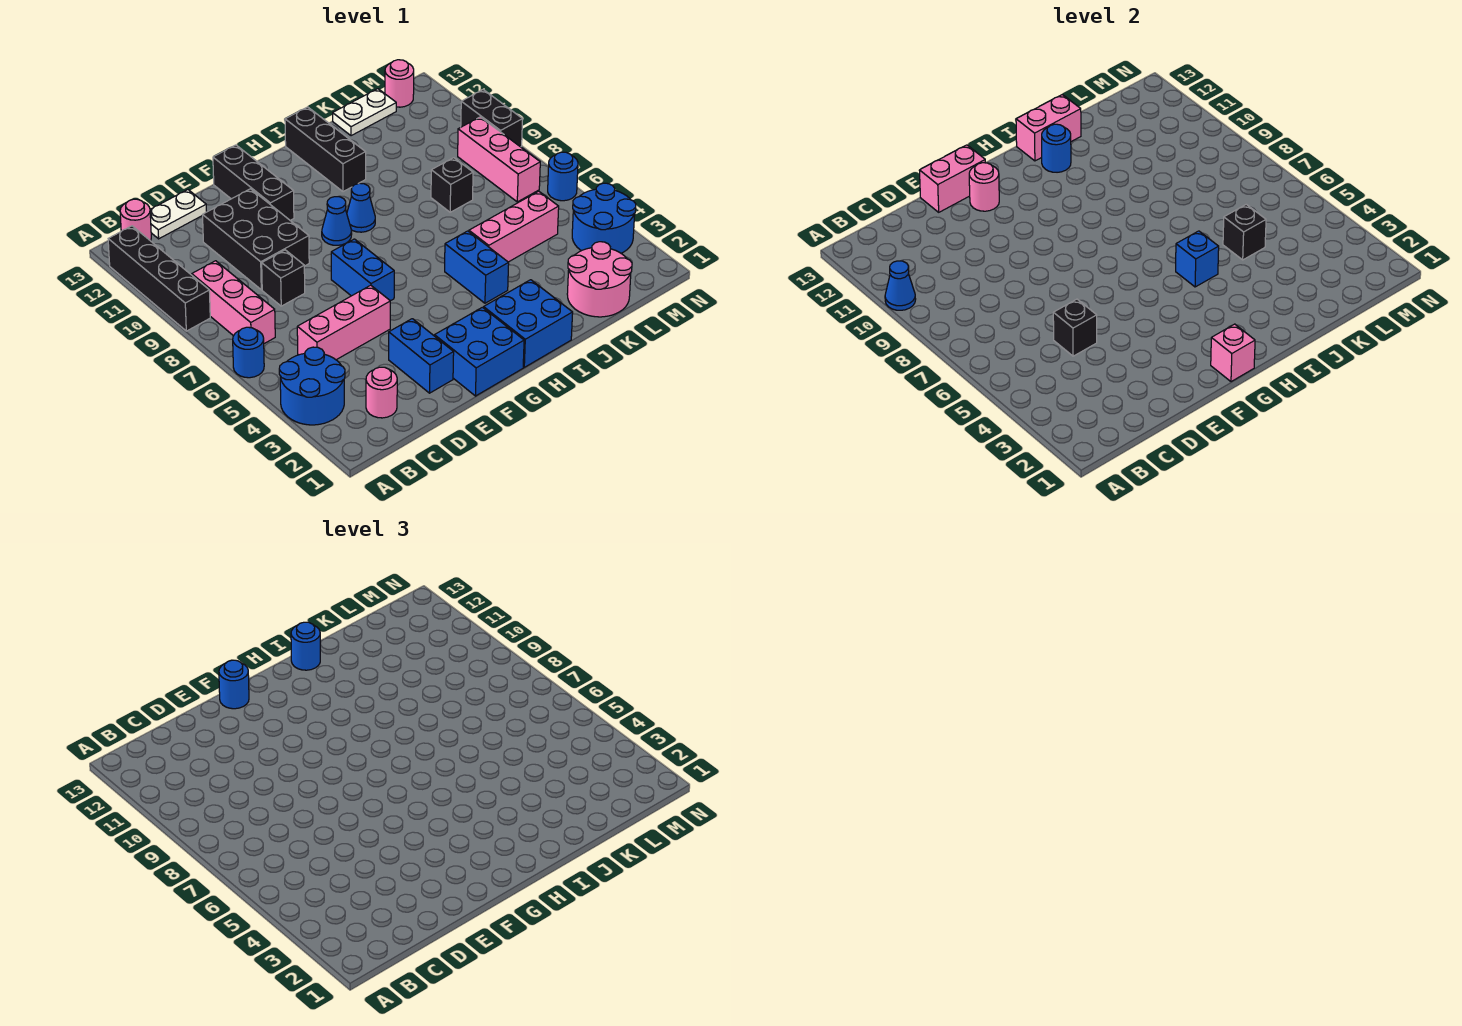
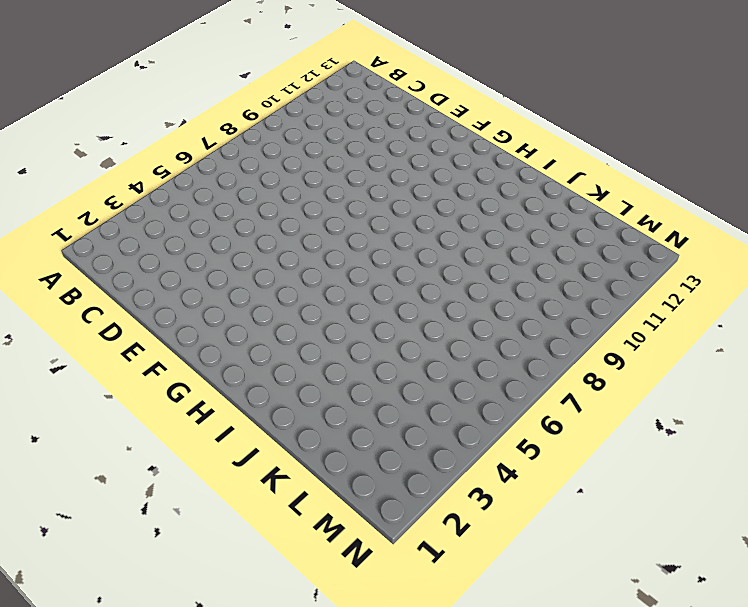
none -> blue 2x2 round brick [279,347,345,425]
none -> blue 1x1 round brick [233,327,264,378]
none -> black 1x4 brick [108,226,210,331]
none -> pink 1x3 brick [192,261,275,344]

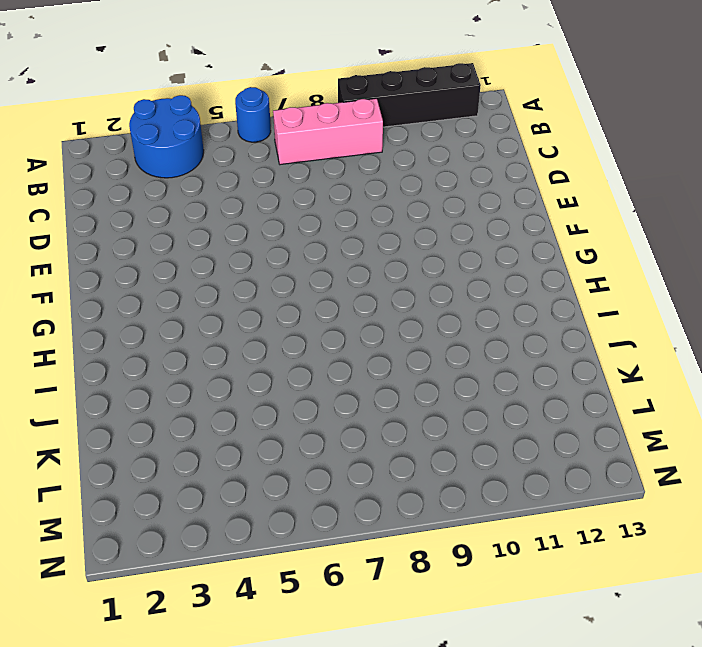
none -> pink 1x1 round brick [120,199,151,241]
none -> pink 1x1 round brick [366,367,397,418]
none -> pink 1x3 brick [297,285,390,360]
none -> white 1x2 plate [150,190,207,239]

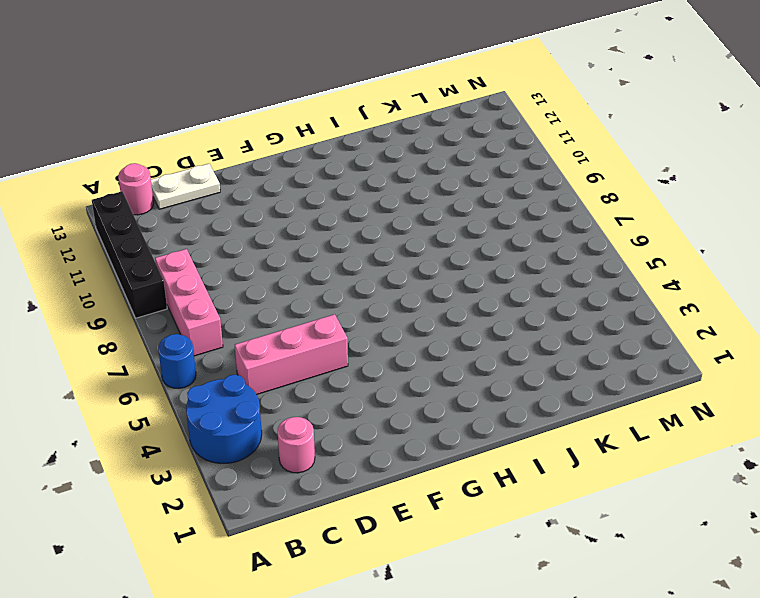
none -> black 1x1 brick [262,250,305,306]
none -> black 2x3 brick [203,189,309,290]
none -> blue 1x2 brick [389,319,454,393]
none -> blue 2x2 brick [435,307,524,396]

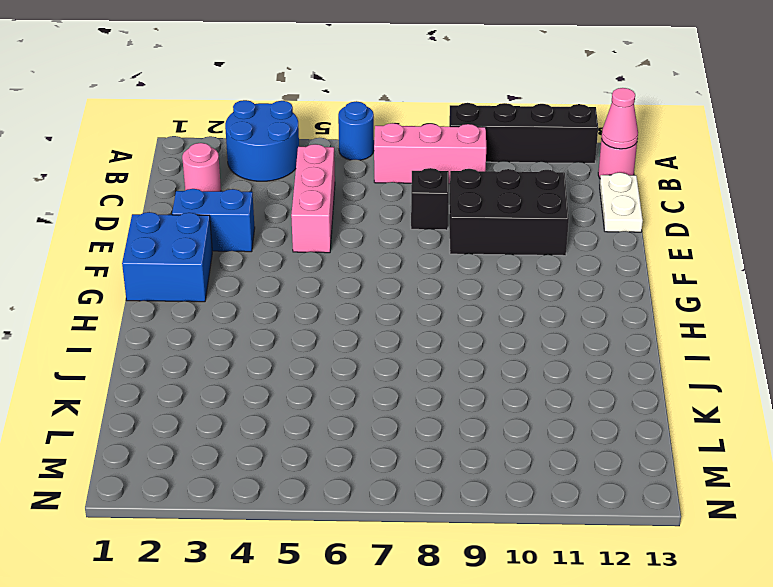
pink 1x1 cone [601,88,638,149] -> none
none -> blue 1x2 brick [331,239,394,301]
none -> black 1x3 brick [213,145,294,221]
none -> blue 1x1 cone [322,197,352,245]
none -> blue 2x2 brick [484,280,573,367]

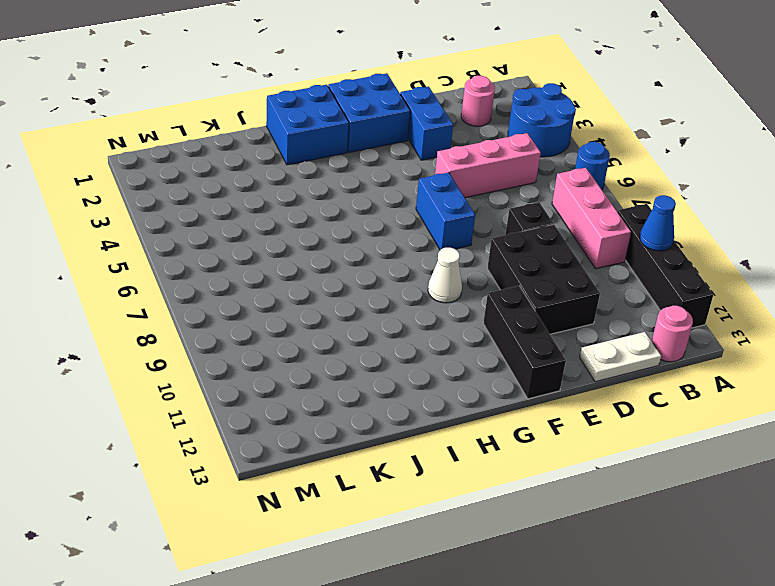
white 1x1 cone [428,248,462,303] -> blue 1x1 cone [322,197,352,245]
none -> blue 1x1 cone [347,183,375,232]
none -> blue 1x2 brick [445,231,509,303]
none -> black 1x3 brick [285,107,366,192]
none -> pink 1x3 brick [469,191,559,262]

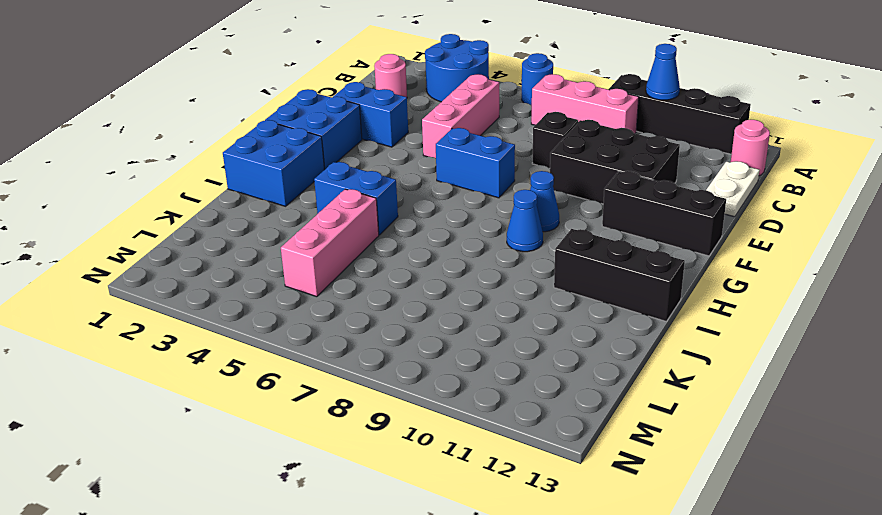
none -> pink 2x2 round brick [567,242,632,317]
none -> black 1x1 brick [431,158,473,212]
none -> white 1x2 plate [333,89,396,136]
none -> blue 2x2 round brick [572,183,636,253]

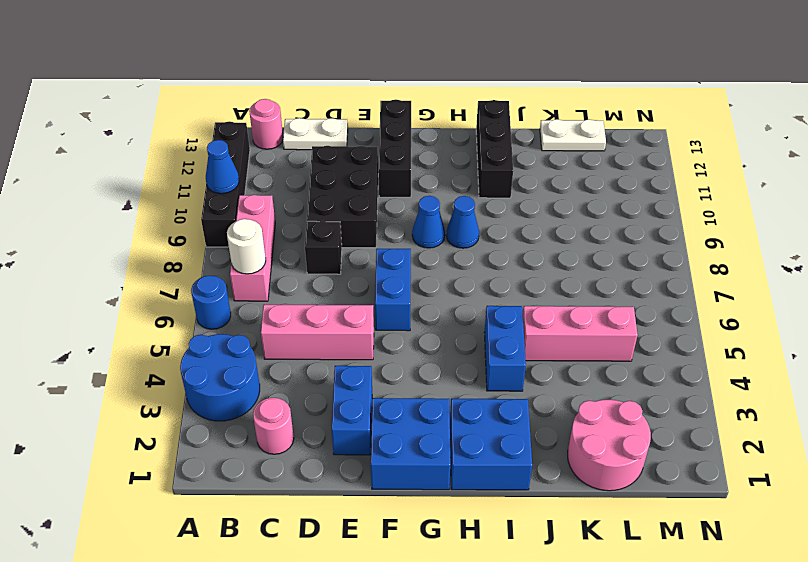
white 1x1 round brick [227,219,266,274] -> none
none -> black 1x1 brick [431,158,473,212]
none -> blue 2x2 round brick [572,183,636,253]
none -> pink 1x3 brick [458,117,540,202]
none -> pink 1x1 round brick [385,60,414,107]

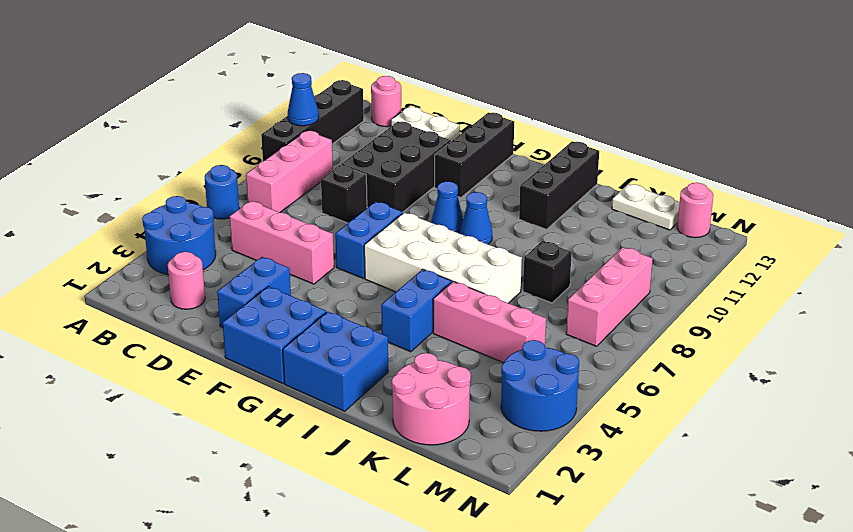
white 2x4 brick [364,213,522,303] -> none
none -> blue 1x1 round brick [548,152,578,201]
none -> black 1x2 brick [461,90,523,147]
none -> black 1x1 brick [1053,299,1097,356]
none -> pink 1x2 brick [919,145,985,212]

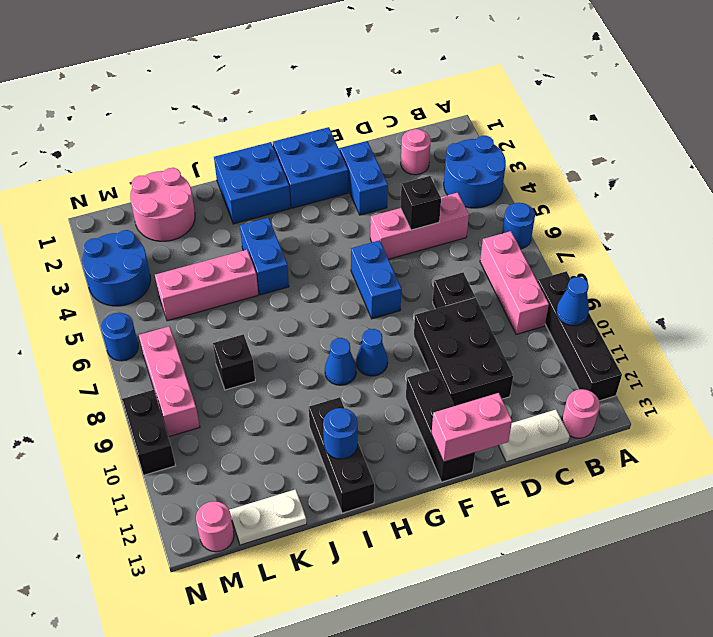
none -> pink 1x1 round brick [969,163,999,211]
none -> pink 1x1 brick [1211,324,1255,382]
none -> blue 1x1 brick [1176,231,1219,287]
none -> pink 1x2 brick [1016,95,1081,161]

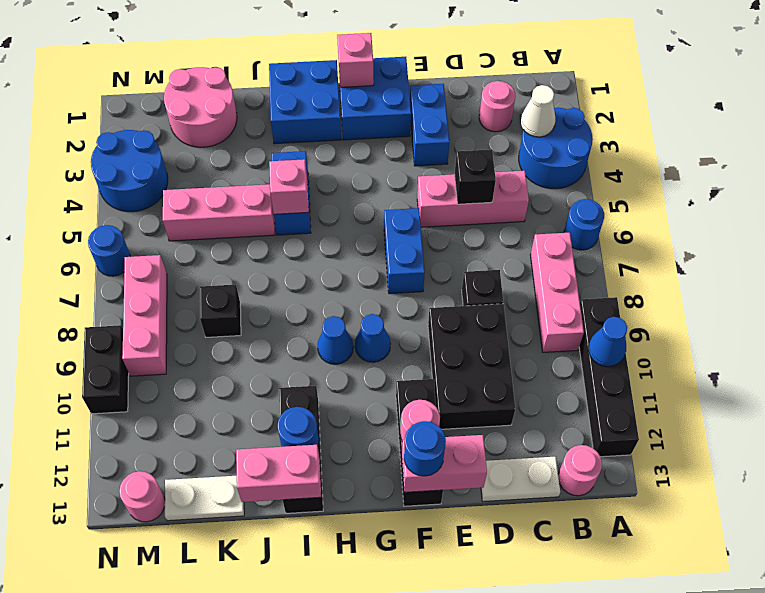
white 1x1 cone [521,85,555,137] -> none
pink 1x1 brick [269,159,309,214] -> blue 1x1 brick [1176,231,1219,287]
none -> black 1x1 brick [1223,204,1266,260]
none -> blue 1x1 round brick [291,622,320,670]

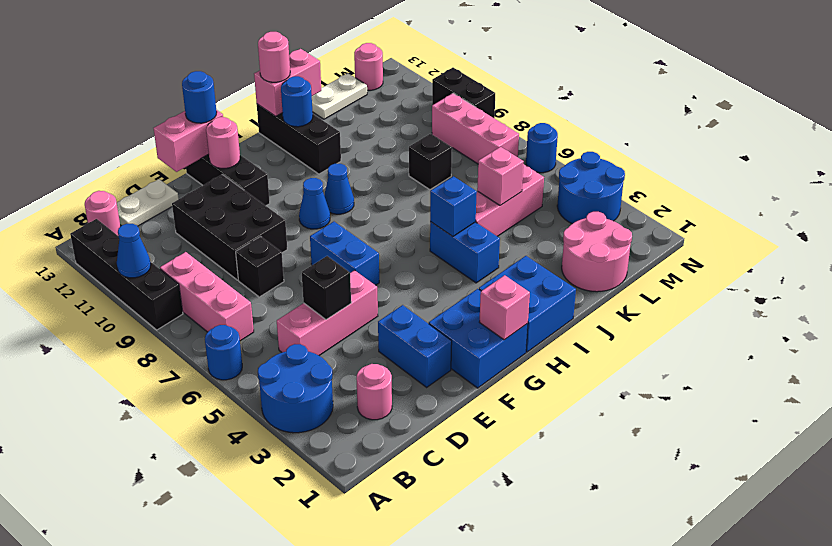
pink 1x1 round brick [258,32,290,82] -> blue 1x1 round brick [291,622,320,670]
pink 1x1 brick [477,147,524,206] -> black 1x1 brick [1223,204,1266,260]

